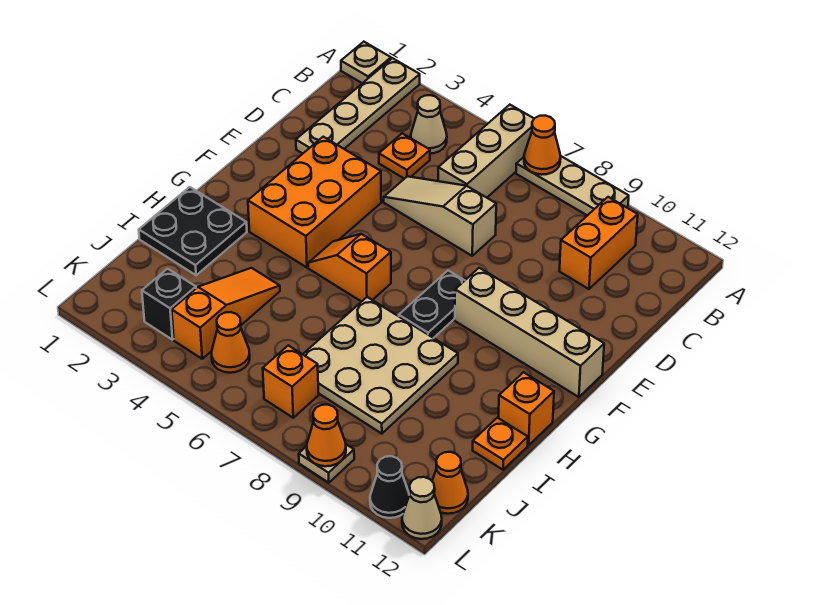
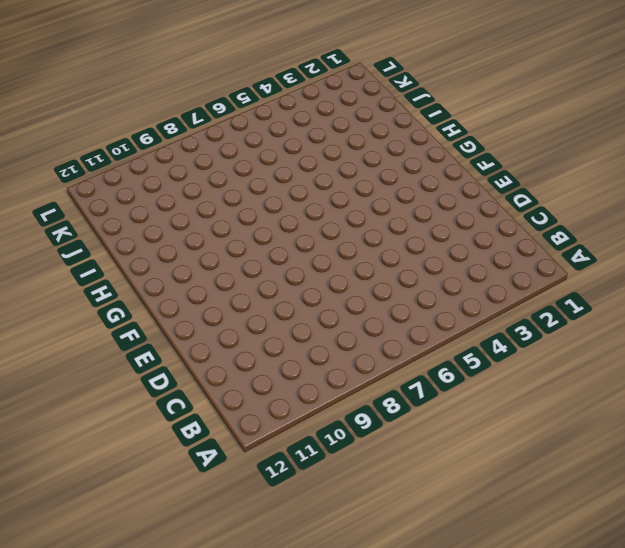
none -> tan 1x1 plate [341,42,391,83]
none -> tan 1x4 plate [296,58,420,154]
none -> tan 1x3 brick [438,105,534,198]

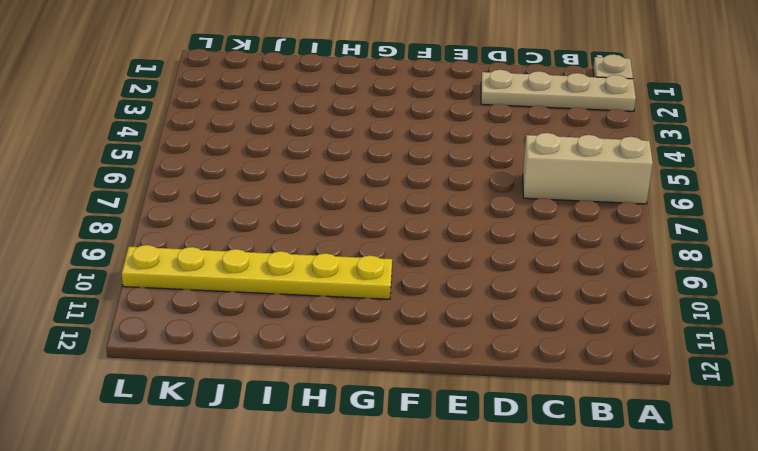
yellow 1x6 plate [122,245,392,299] -> none
none -> tan 1x3 plate [516,156,629,216]
none -> tan 1x1 cone [411,95,447,154]
none -> orange 1x2 brick [560,197,638,289]

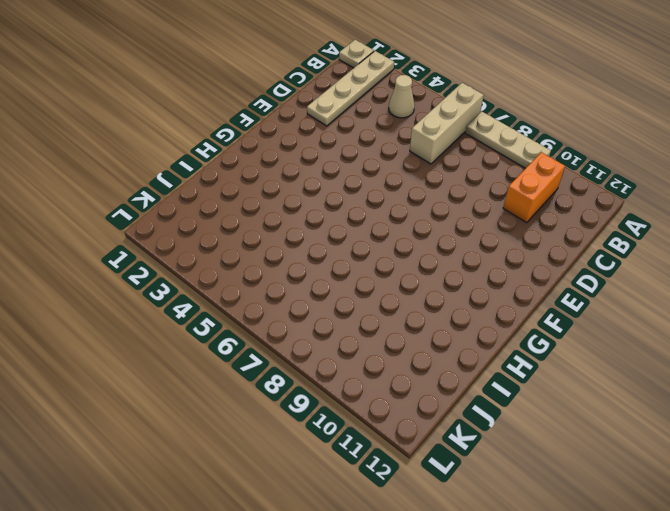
none -> orange 1x1 plate [379,133,430,179]
none -> tan 1x3 slope [384,176,496,256]
none -> orange 2x3 brick [248,137,381,267]

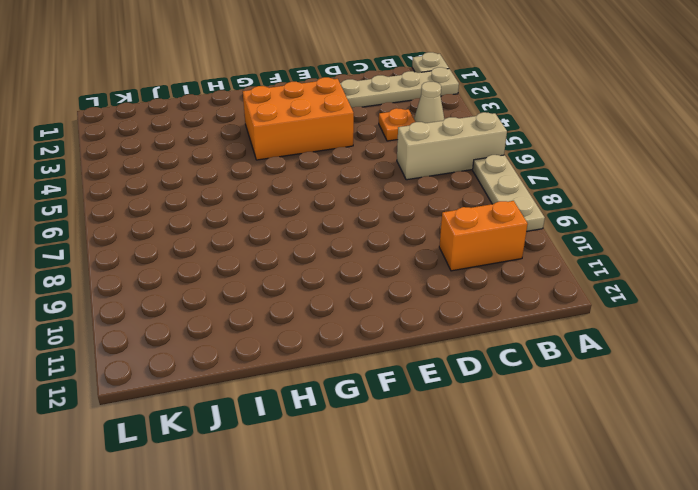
none -> tan 1x3 slope [384,176,496,256]
none -> black 1x2 plate [399,271,465,338]
none -> tan 1x4 brick [455,268,604,397]

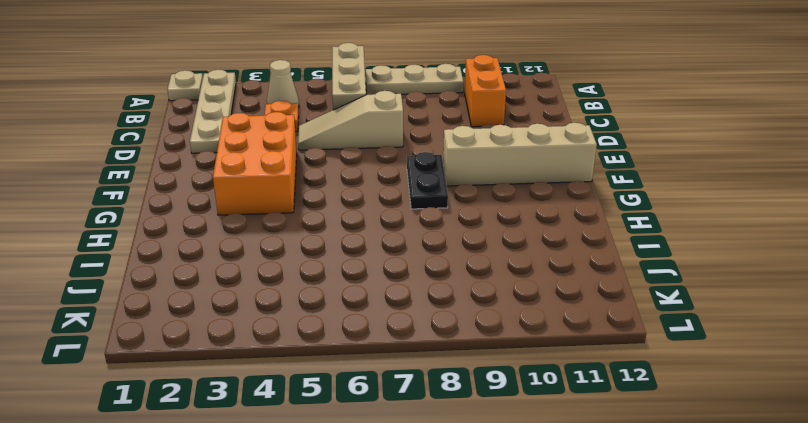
none -> orange 1x2 slope [308,234,391,302]
none -> black 2x2 plate [139,187,247,275]
none -> tan 3x3 plate [303,297,458,434]

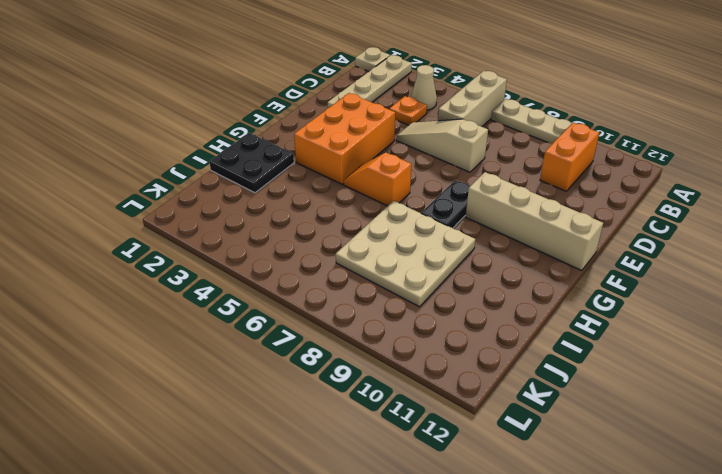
none -> orange 1x1 brick [498,372,554,445]
none -> orange 1x3 slope [172,268,280,359]
none -> orange 1x1 plate [473,418,528,470]

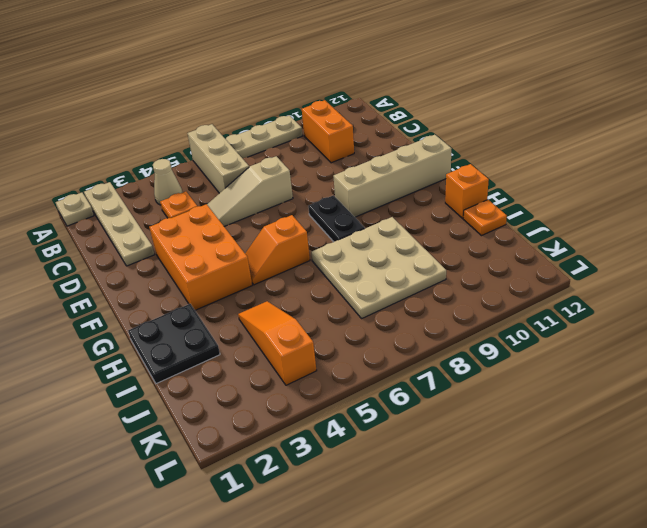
none -> black 1x1 brick [142,269,196,340]
none -> orange 1x1 cone [211,312,250,373]
none -> orange 1x1 brick [263,345,319,418]

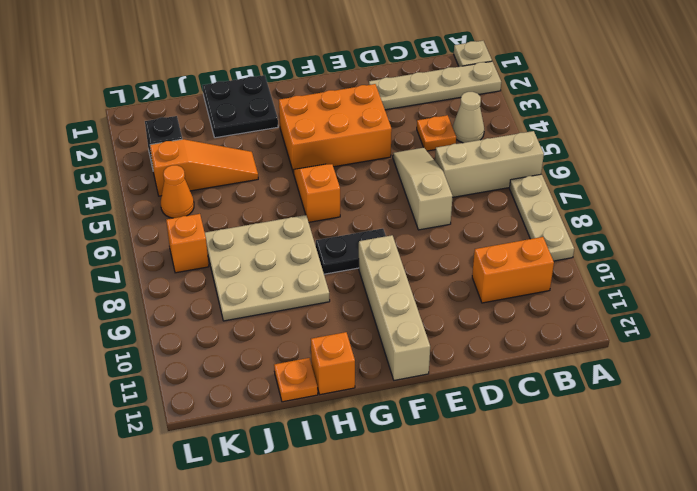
none -> orange 1x1 cone [432,452,468,514]
none -> tan 1x1 plate [299,444,354,483]
none -> black 1x1 cone [370,456,409,518]

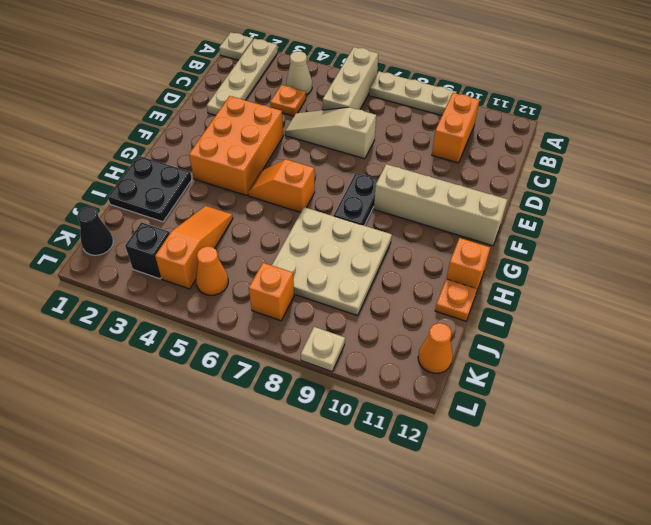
black 1x1 cone [77,207,113,255] -> black 1x1 cone moved to [370,456,409,518]
none -> tan 1x1 cone [402,477,442,539]
none -> orange 1x1 cone [524,116,561,175]
none -> orange 1x1 cone [307,405,346,466]

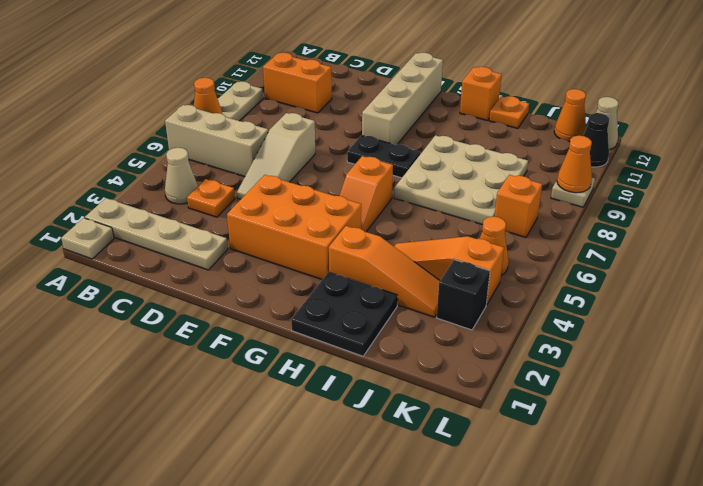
orange 1x3 slope [329,226,440,317] -> none

